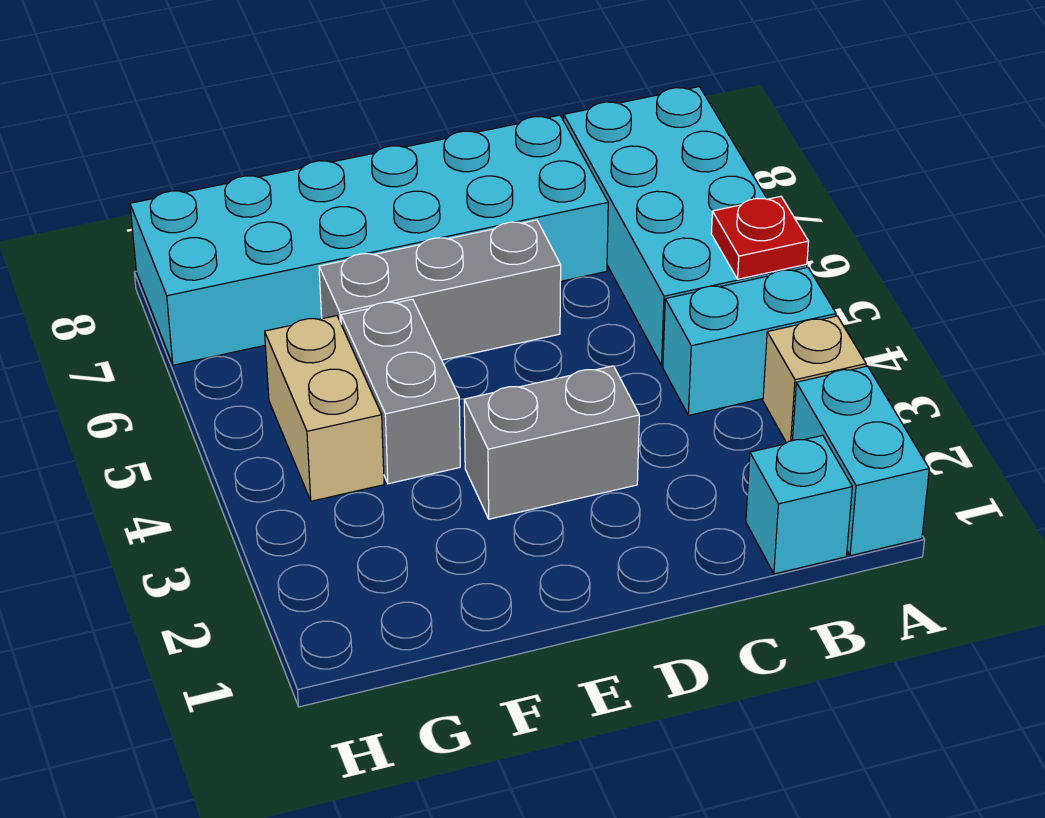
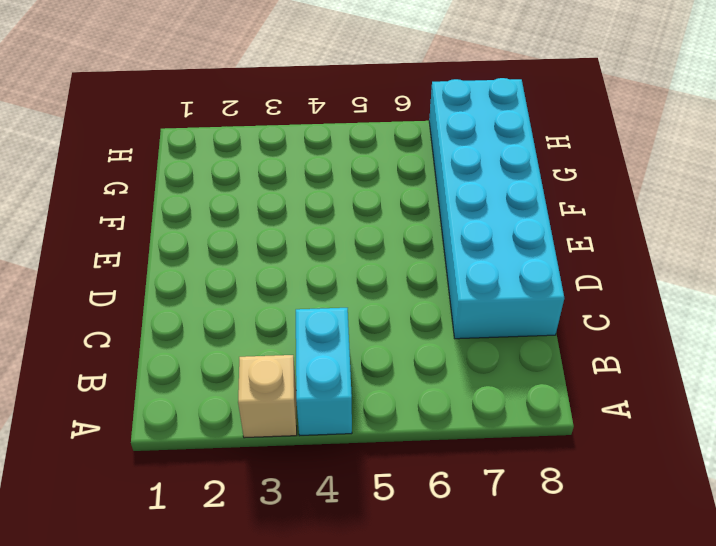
none -> cyan 1x2 brick [792,366,929,556]
none -> cyan 2x4 brick [564,87,807,366]

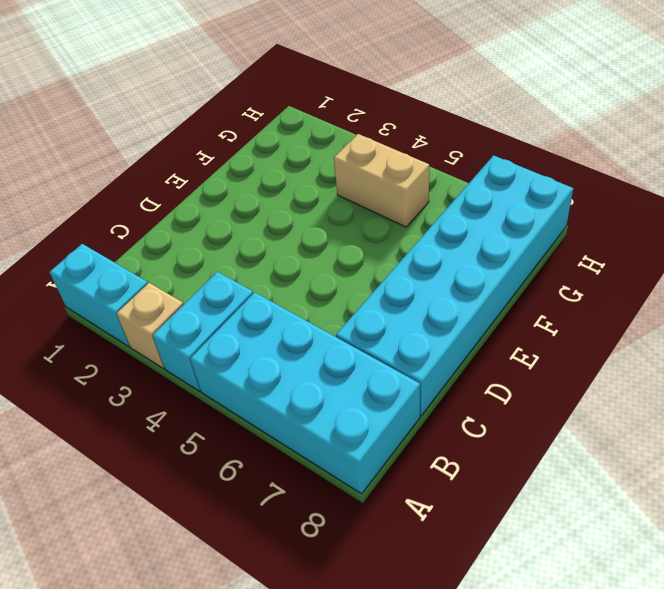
none -> cyan 1x1 brick [746,435,852,574]
none -> grey 1x2 brick [464,366,639,519]

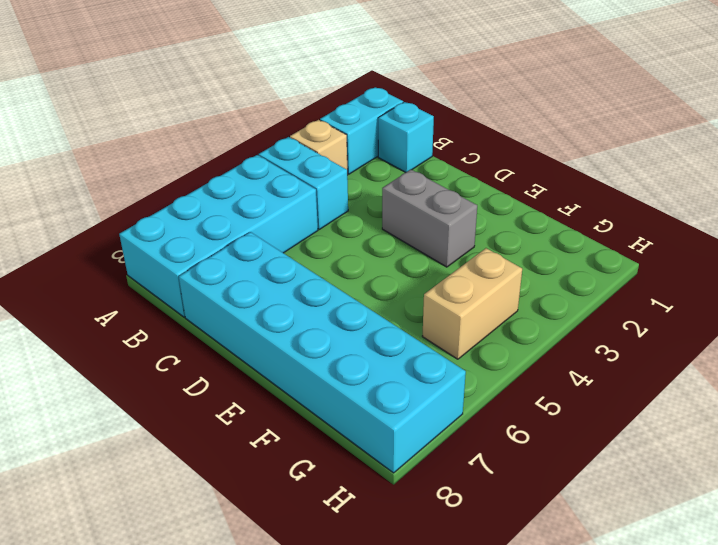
none -> grey 1x3 brick [319,220,561,360]
none -> grey 1x2 brick [341,299,460,484]

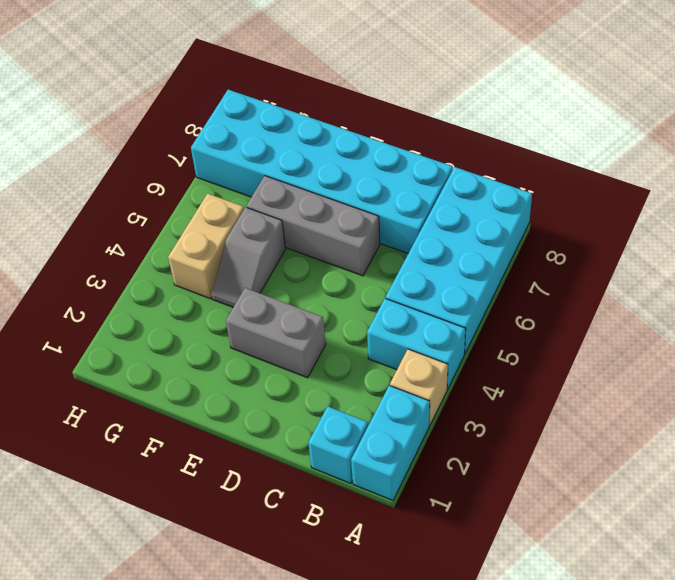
grey 1x2 slope [211,207,286,307] -> grey 1x2 brick [341,299,460,484]
none -> red 1x1 plate [711,196,809,279]

